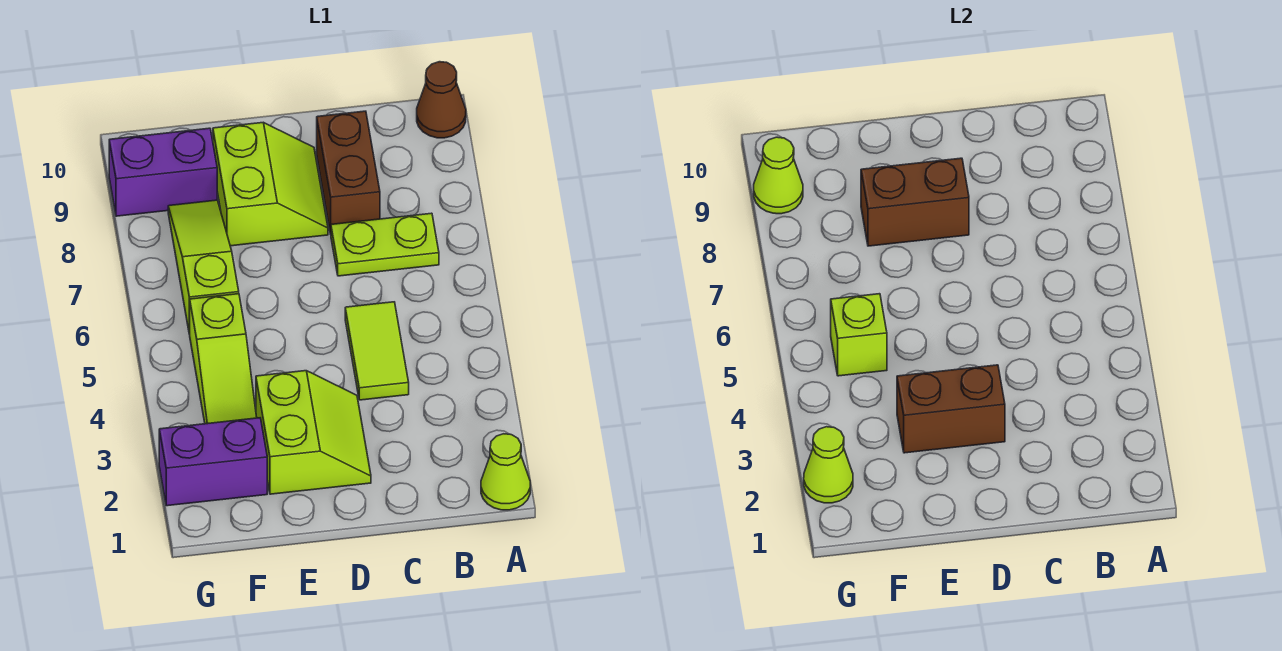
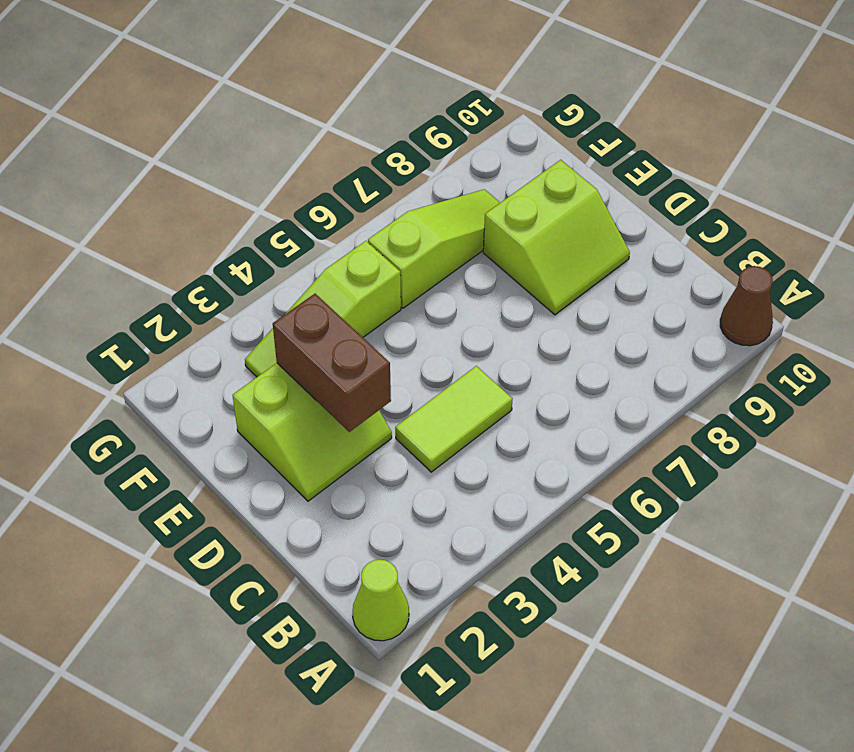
none -> lime 1x2 plate [331,213,439,276]
none -> brown 1x2 brick [317,111,380,234]
none -> purple 1x2 brick [159,418,267,506]

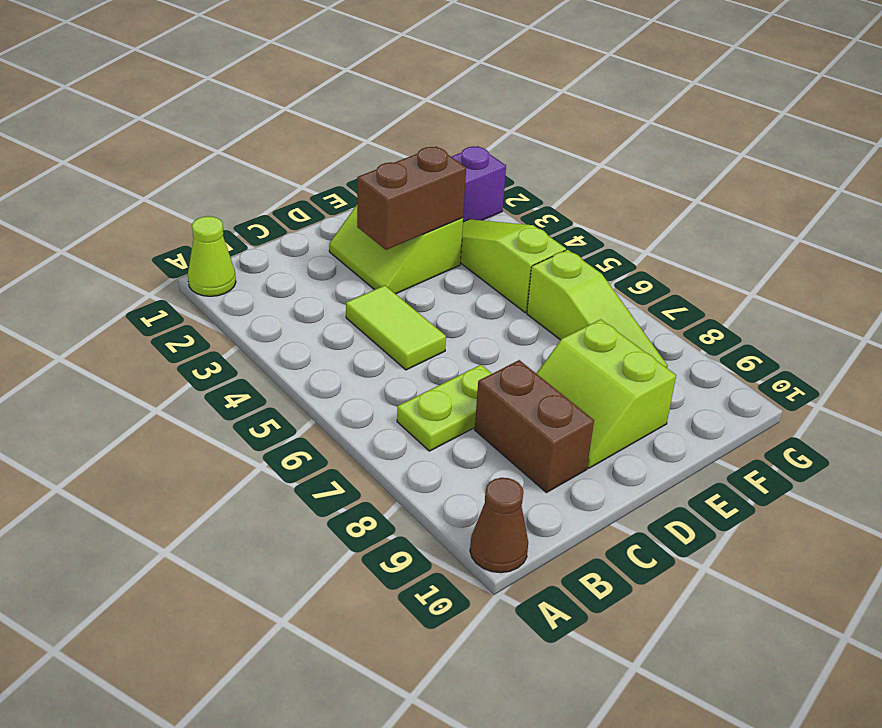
none -> purple 1x2 brick [109,128,217,216]
none -> brown 1x2 brick [861,158,969,246]
none -> lime 1x1 brick [831,294,887,376]

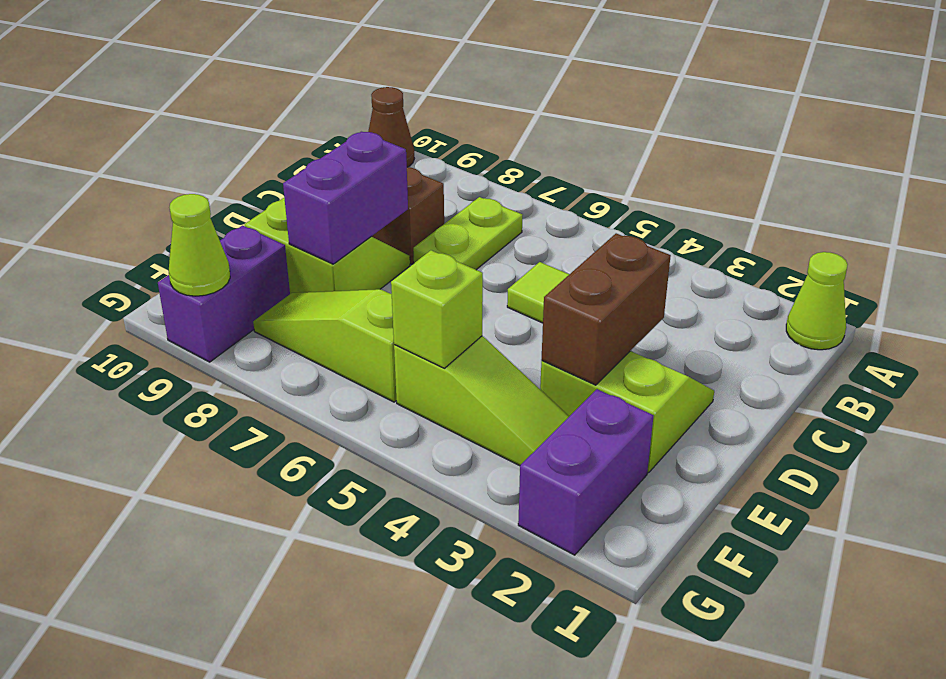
purple 1x2 brick [283,132,408,264] -> brown 1x2 brick [861,158,969,246]
none -> lime 1x1 cone [804,427,853,503]

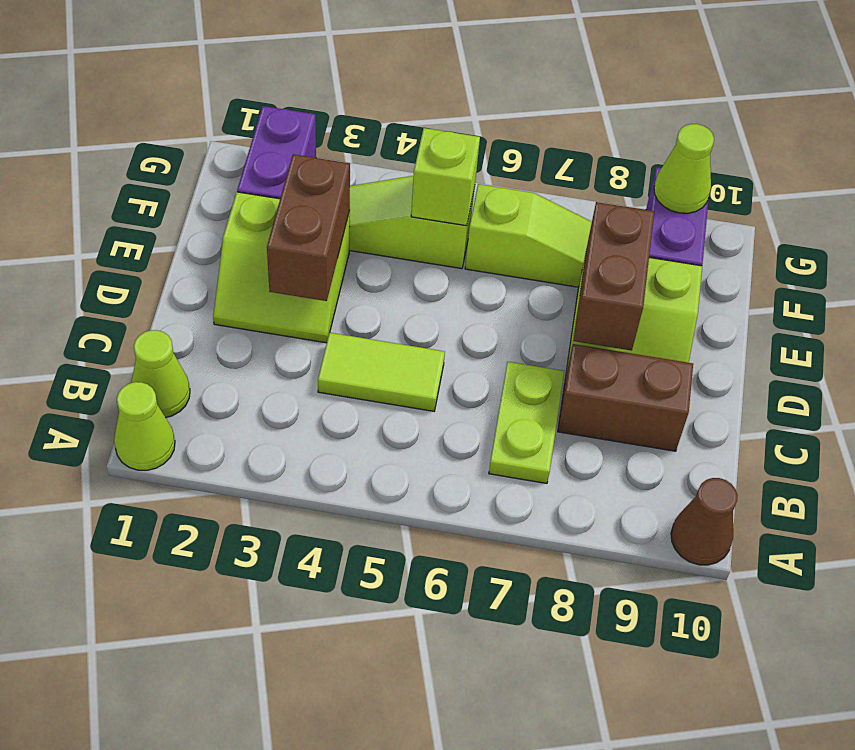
lime 1x1 cone [131,330,190,417] -> lime 1x1 cone moved to [804,427,853,503]

